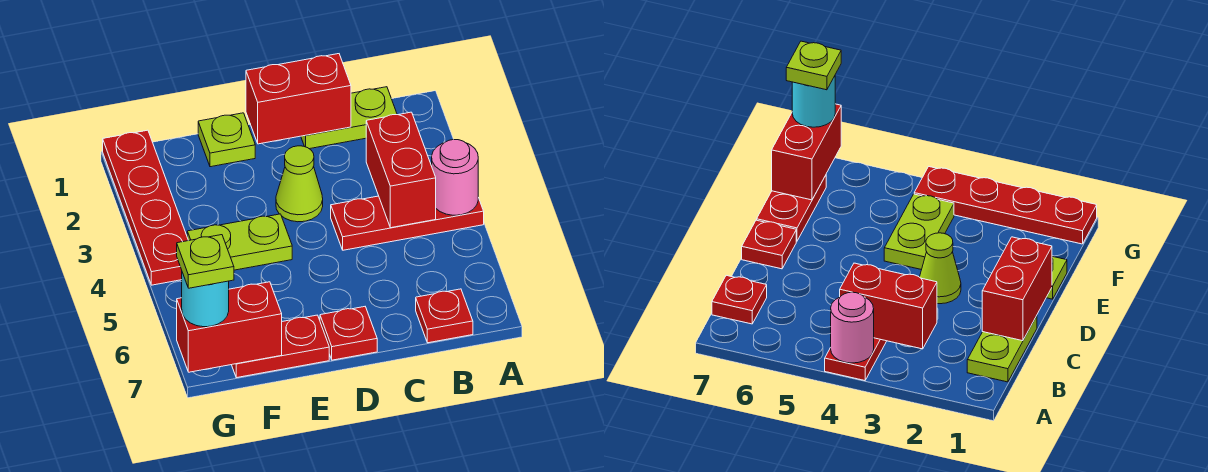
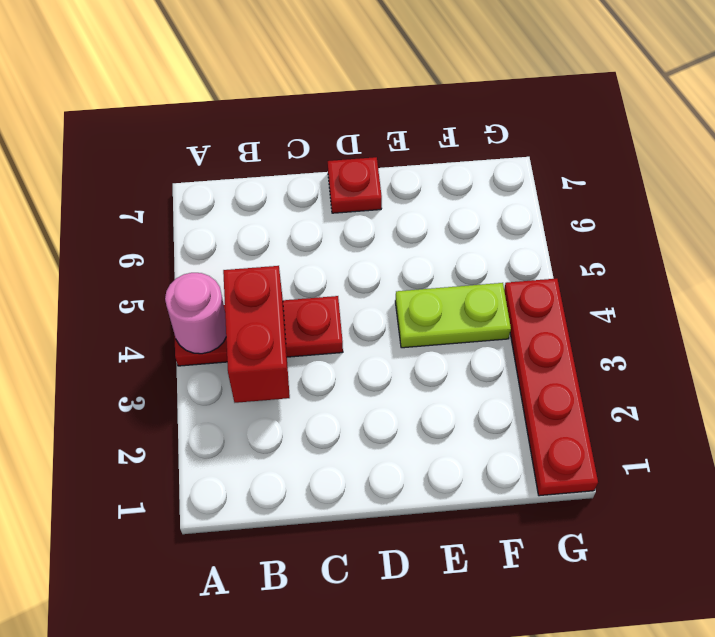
none -> lime 1x2 plate [301,87,397,149]
none -> red 1x1 plate [416,289,473,343]
none -> lime 1x1 cone [276,146,323,222]

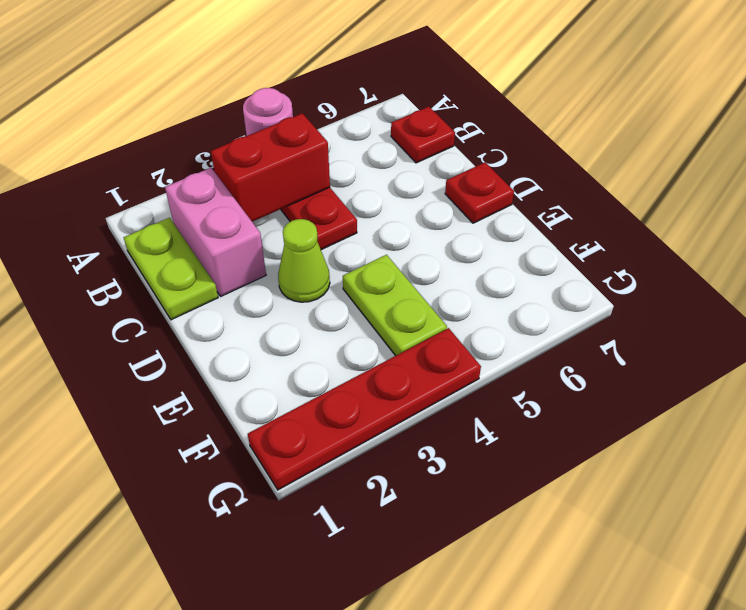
pink 1x2 brick [165,168,266,296] -> none
none -> lime 1x1 plate [198,113,255,167]
none -> red 1x2 plate [232,315,329,378]
none -> red 1x2 brick [246,54,351,144]

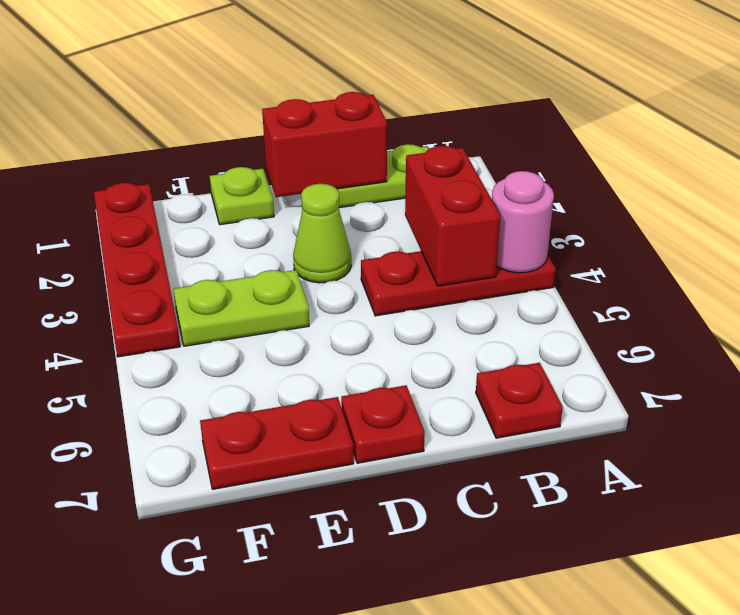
none -> red 1x2 brick [177,282,282,372]
none -> cyan 1x1 round brick [182,273,229,327]
none -> lime 1x1 plate [177,235,234,288]

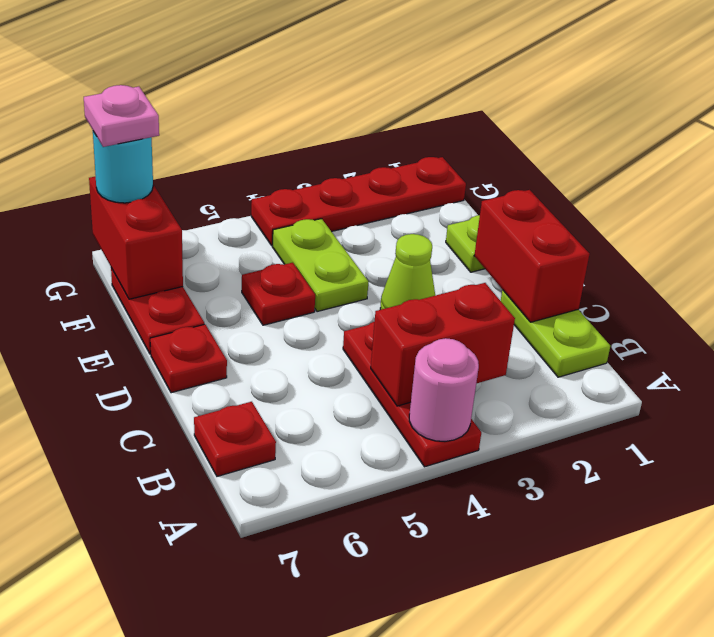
red 1x1 plate [242,263,315,325] -> none
pink 1x1 plate [84,85,159,147] -> lime 1x1 plate [177,235,234,288]

